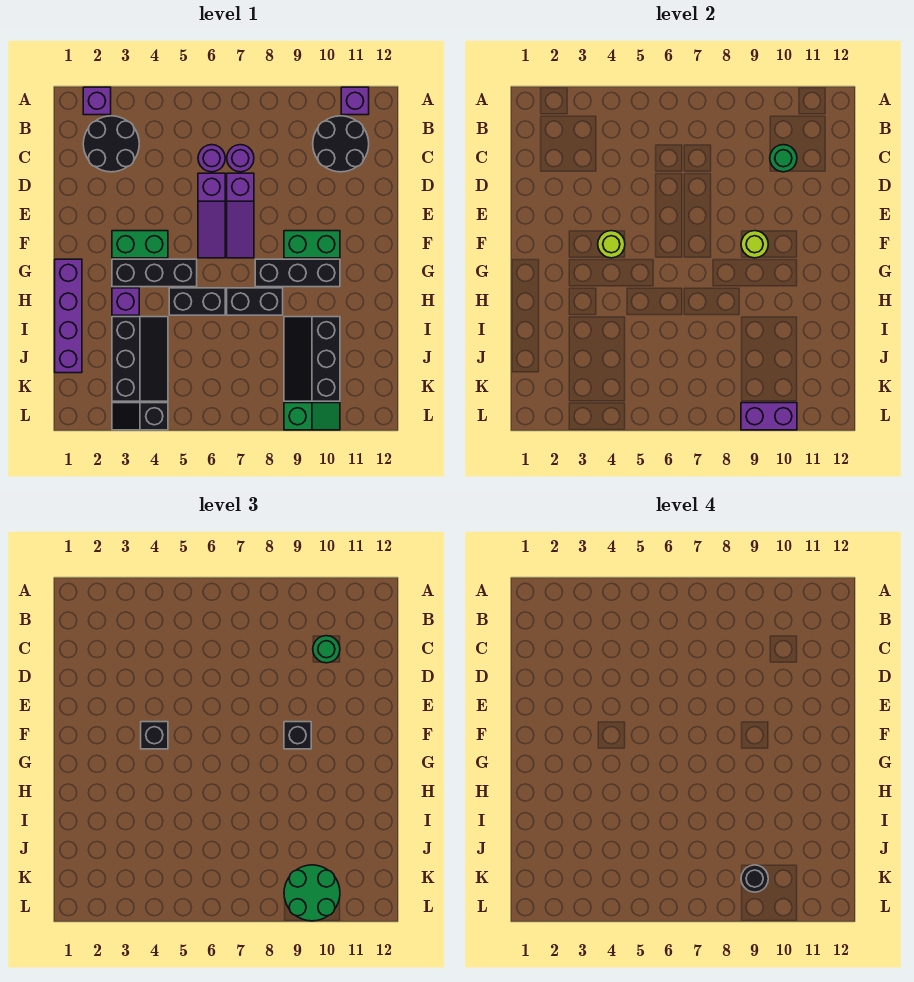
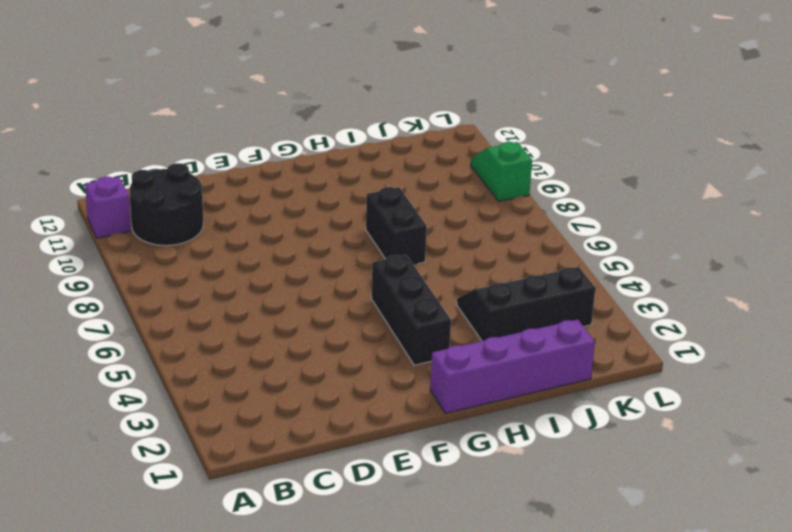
none -> purple 1x1 brick [83,87,111,115]
none -> black 2x2 round brick [83,116,139,172]
none -> purple 1x1 round brick [198,145,225,172]

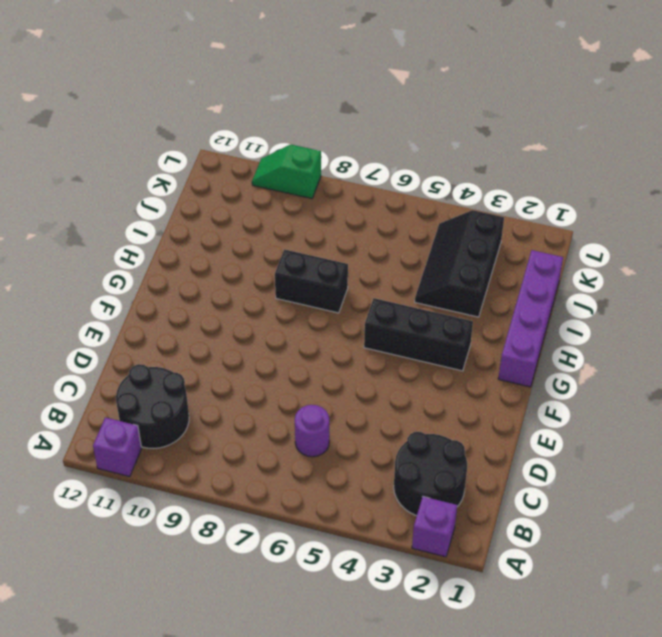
none -> purple 1x1 round brick [227,145,254,172]
none -> purple 1x3 slope [198,173,225,258]
none -> purple 1x3 slope [227,173,254,258]

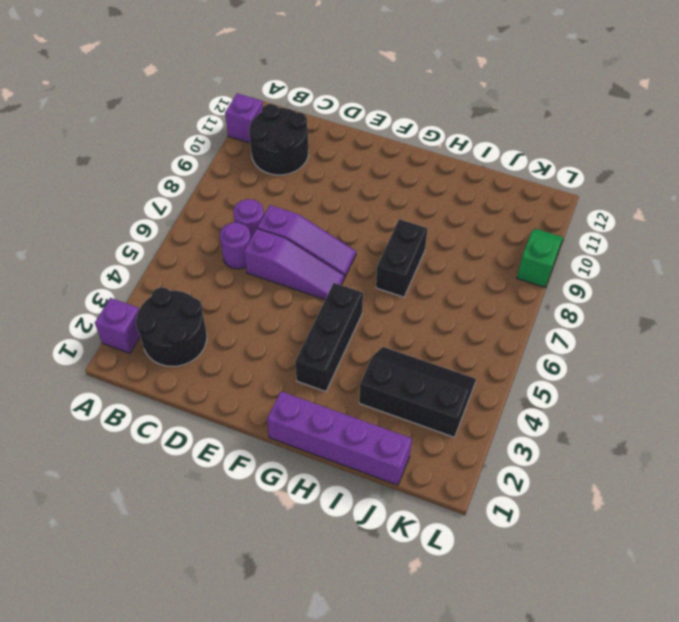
none -> green 1x2 brick [112,231,168,258]
none -> green 1x2 brick [284,231,340,258]
none -> black 1x3 brick [255,259,340,287]

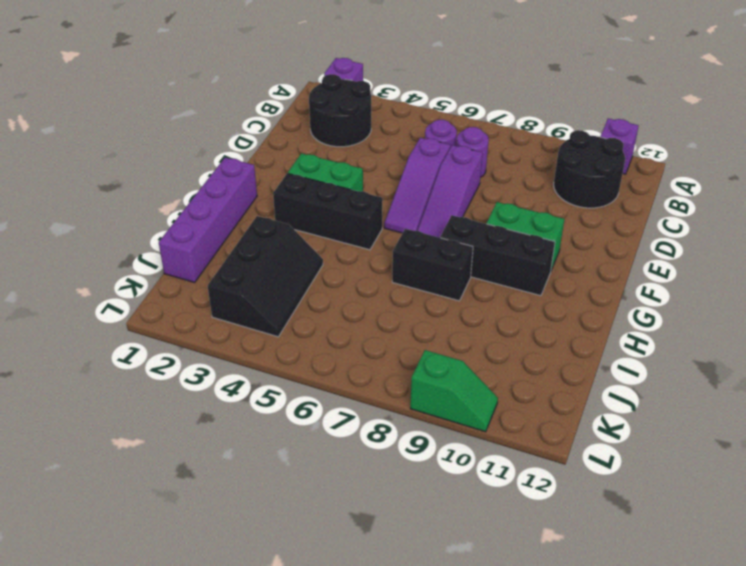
none -> purple 1x1 brick [112,288,139,315]
none -> black 1x2 brick [169,288,225,315]
none -> black 2x3 slope [284,317,340,401]

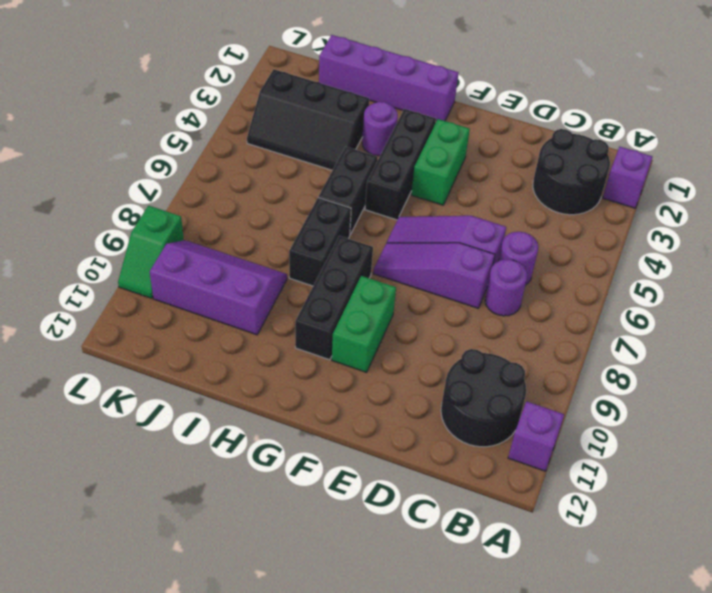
purple 1x1 round brick [362,102,398,156] -> purple 1x1 brick [112,288,139,315]
purple 2x3 slope [150,240,287,335] -> black 2x3 slope [284,317,340,401]
none -> black 1x2 slope [112,403,168,430]
none -> green 1x1 round brick [770,145,797,172]
none -> lime 1x1 round brick [598,231,625,258]

